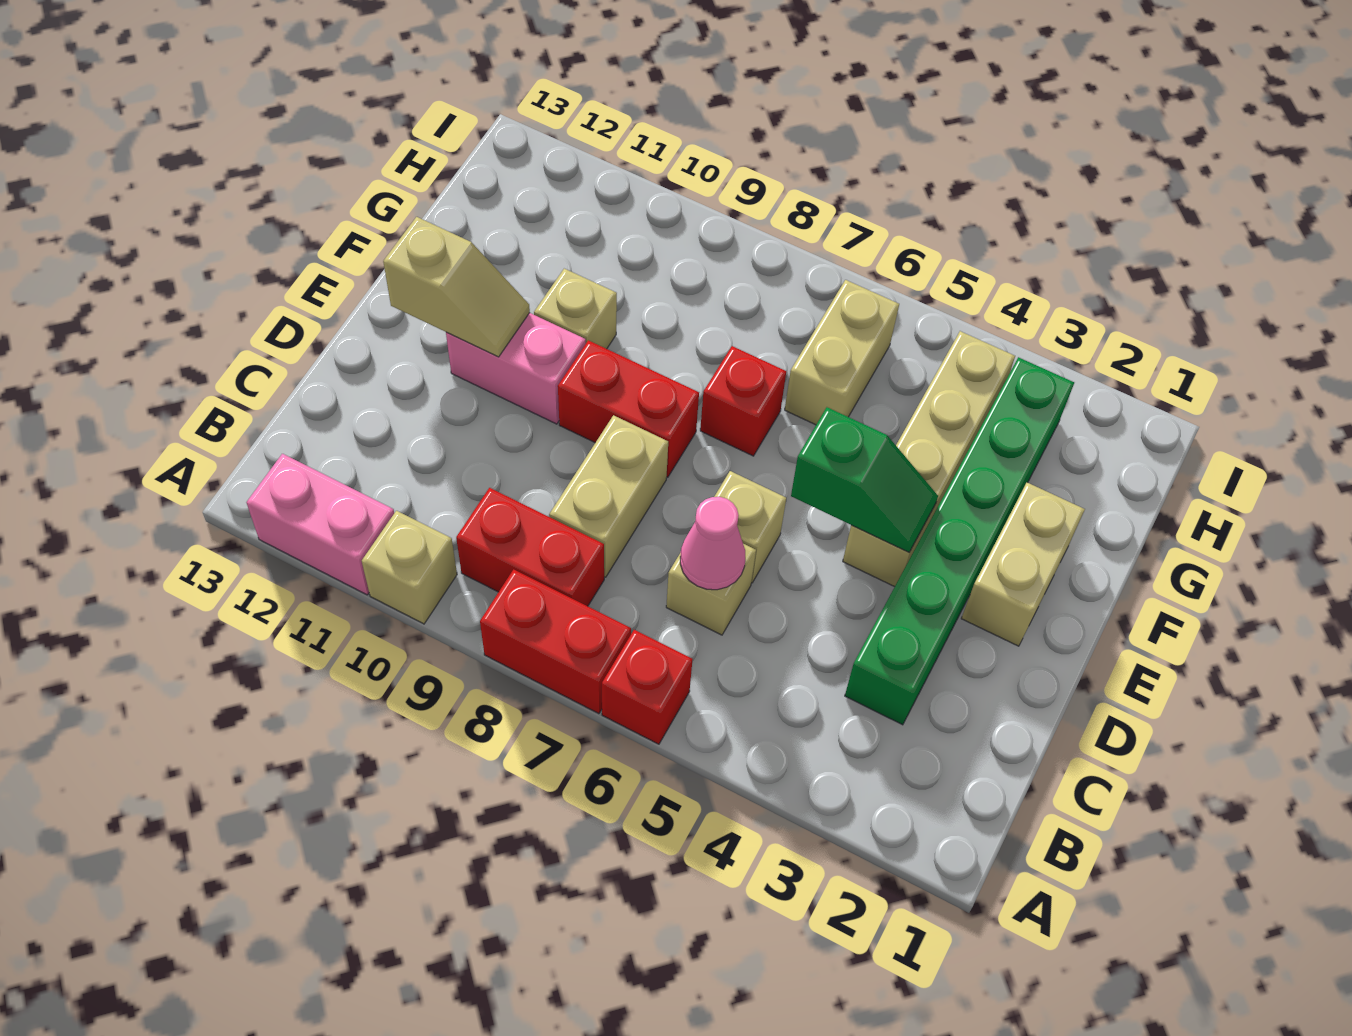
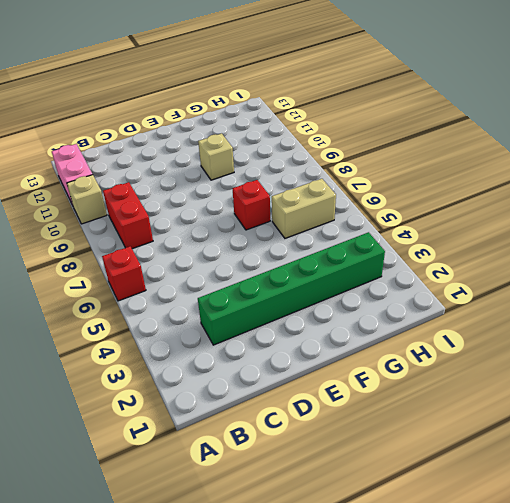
none -> red 1x2 brick [480,569,631,714]
none -> tan 1x1 brick [666,544,756,635]
none -> tan 1x2 brick [549,415,668,577]

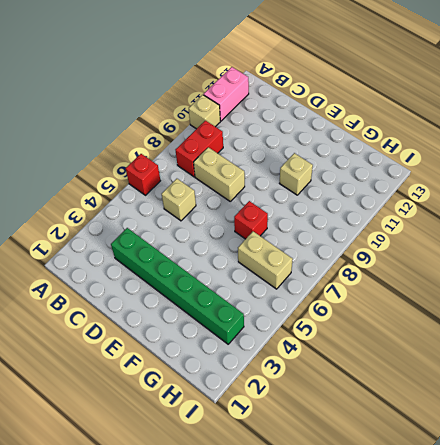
none -> red 1x2 brick [480,569,631,714]
none -> tan 1x1 brick [714,471,786,583]
none -> tan 1x2 brick [961,483,1085,646]

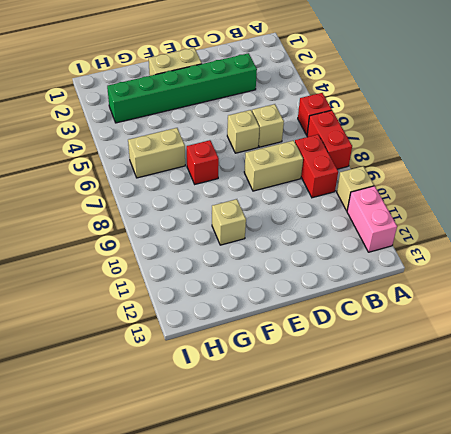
none -> tan 1x4 brick [843,331,1015,587]
none -> red 1x2 brick [558,340,699,477]
none -> pink 1x2 brick [446,313,586,424]

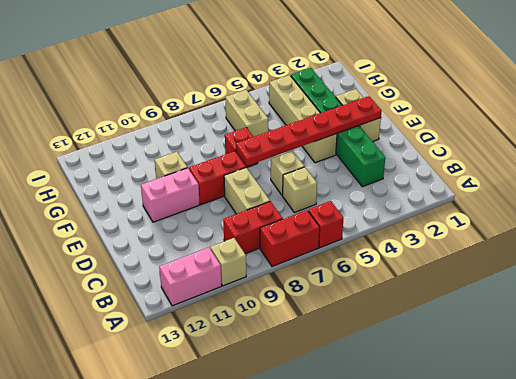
red 1x6 plate [236,96,382,166] -> green 1x2 slope [791,407,938,552]
none -> pink 1x1 cone [680,497,745,590]
none -> tan 1x2 slope [383,217,530,357]

